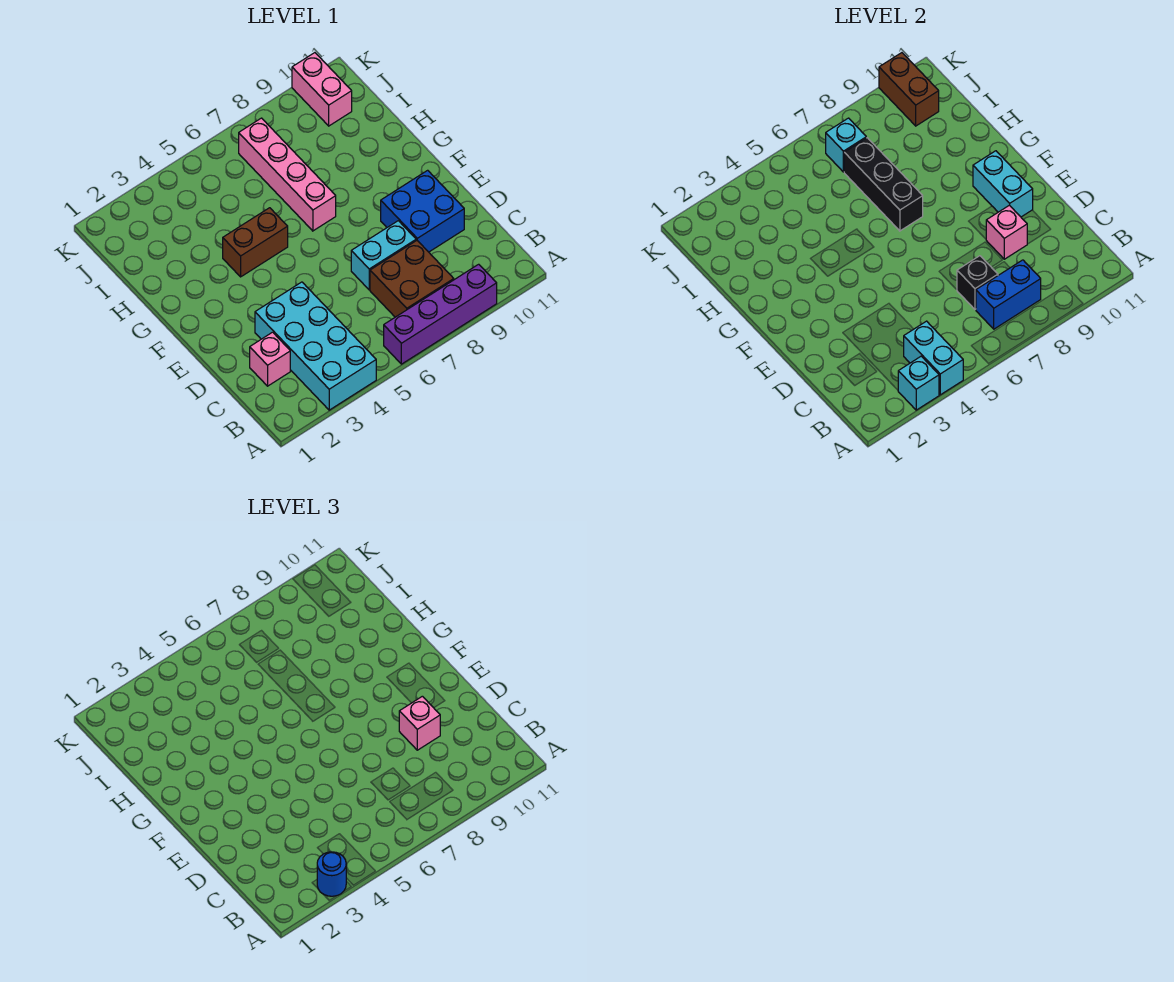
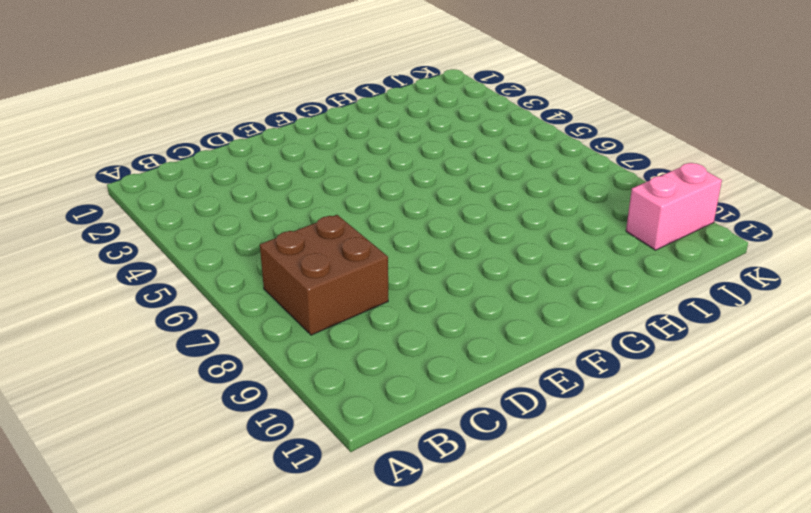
none -> cyan 2x4 brick [255,282,376,410]
none -> purple 1x4 brick [384,264,497,364]
none -> pink 1x1 brick [250,332,290,386]

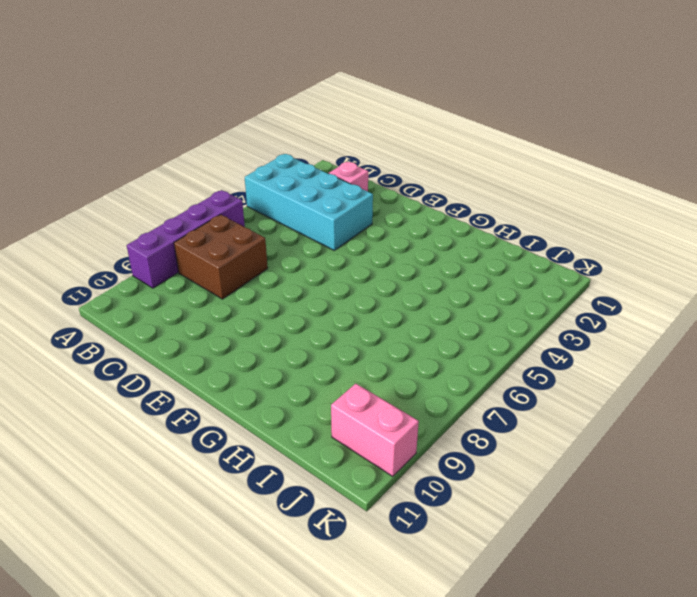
none -> cyan 1x2 brick [351,221,416,290]
none -> blue 2x2 brick [381,170,464,252]
none -> brown 1x2 brick [223,208,288,277]

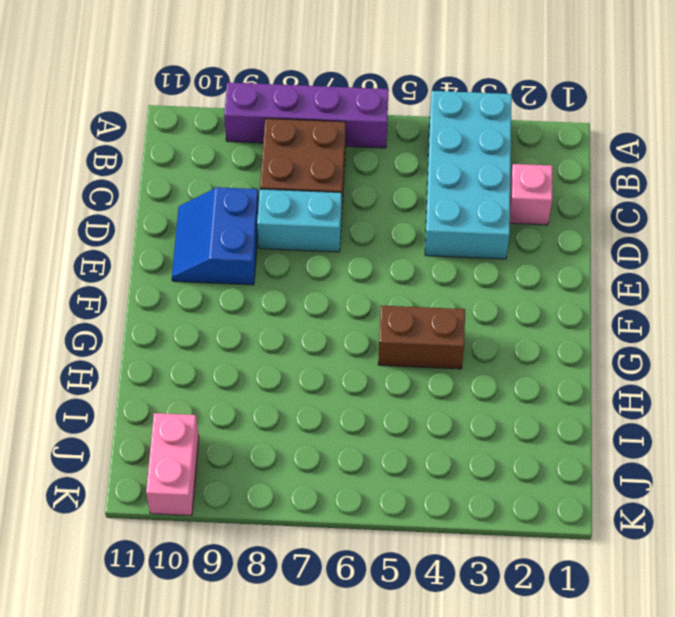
blue 2x2 slope [172,187,259,285] -> blue 2x2 brick [381,170,464,252]
none -> pink 1x4 brick [239,118,336,231]
none -> cyan 1x1 brick [898,356,939,410]
none -> cyan 1x2 brick [904,321,963,395]

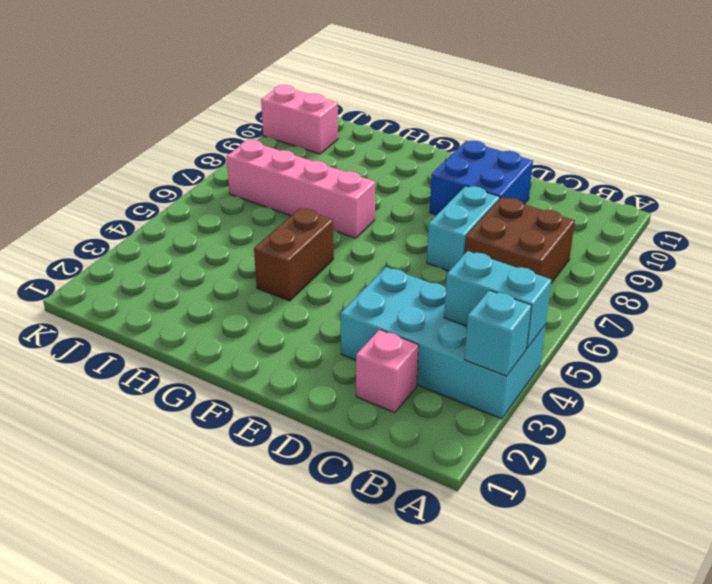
none -> purple 1x4 brick [384,264,497,364]
none -> blue 1x2 brick [976,260,1041,329]
none -> black 1x1 brick [957,256,998,309]

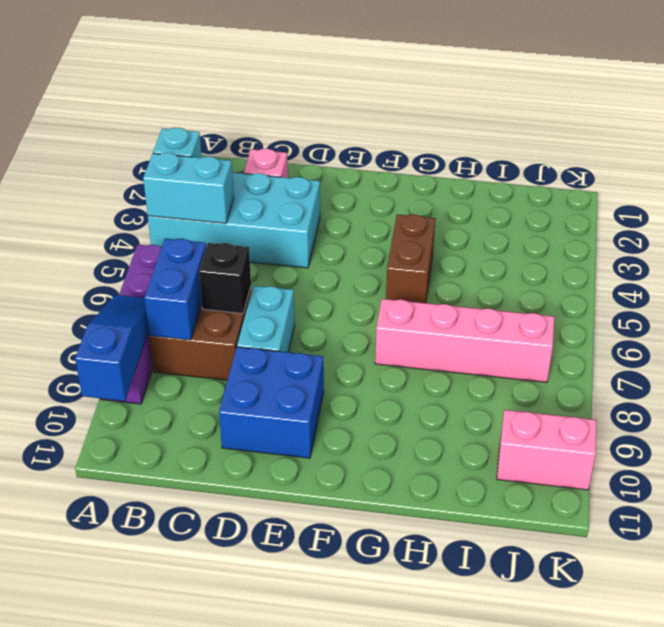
blue 1x3 slope [75,295,149,401] -> none
none -> pink 1x1 brick [986,205,1027,259]
none -> cyan 1x2 brick [973,151,1033,217]
none -> black 1x3 brick [844,138,923,231]

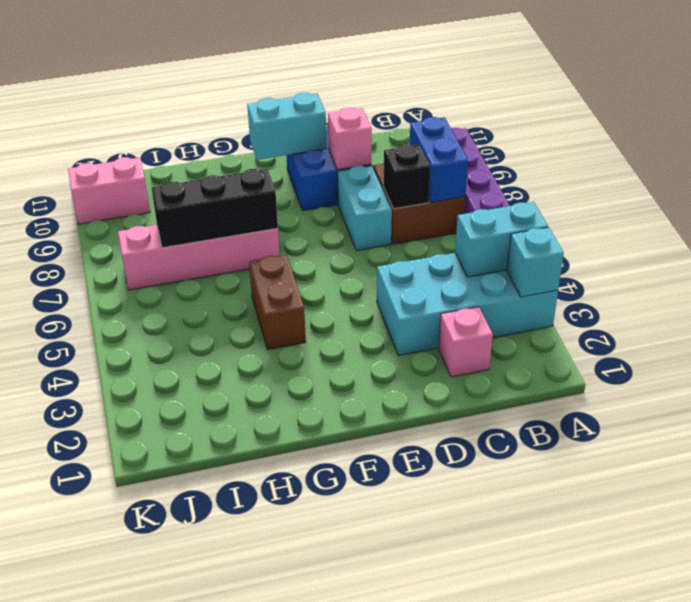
none -> cyan 1x1 brick [826,118,866,172]
none -> brown 1x2 brick [879,53,939,126]
none -> blue 1x1 round brick [317,852,346,896]

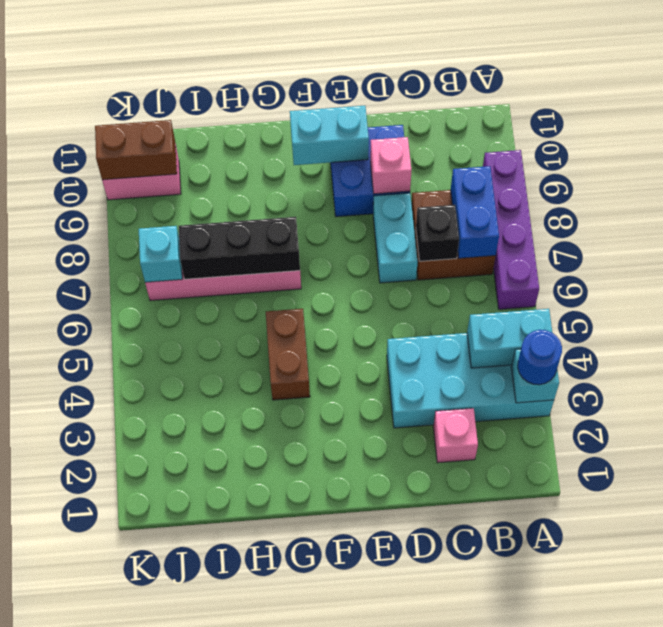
none -> pink 1x1 brick [399,696,440,750]

